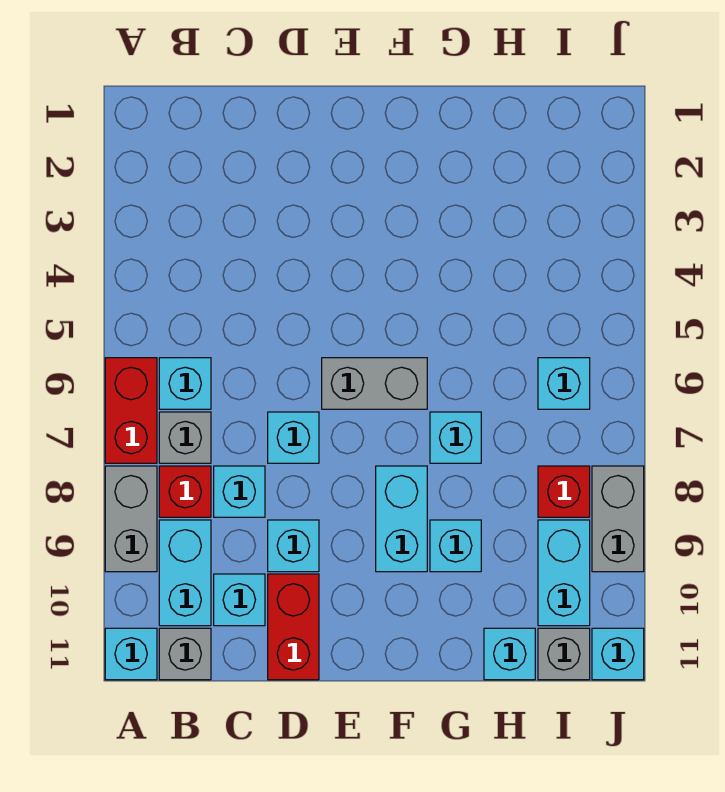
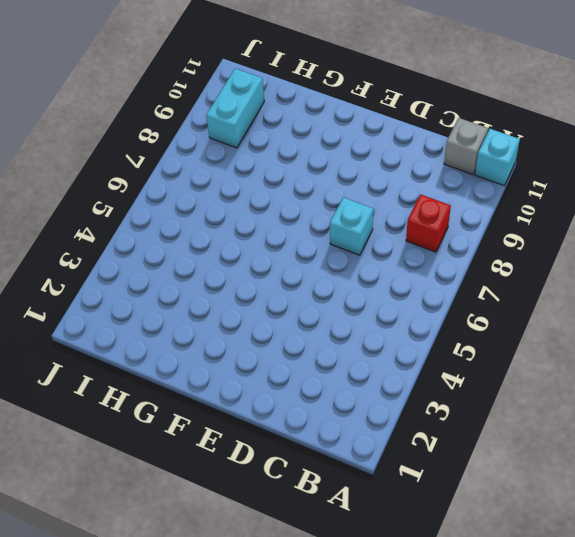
none -> red 1x2 brick [105,358,157,463]
none -> grey 1x2 brick [105,466,157,572]
none -> cyan 1x1 brick [159,358,211,409]

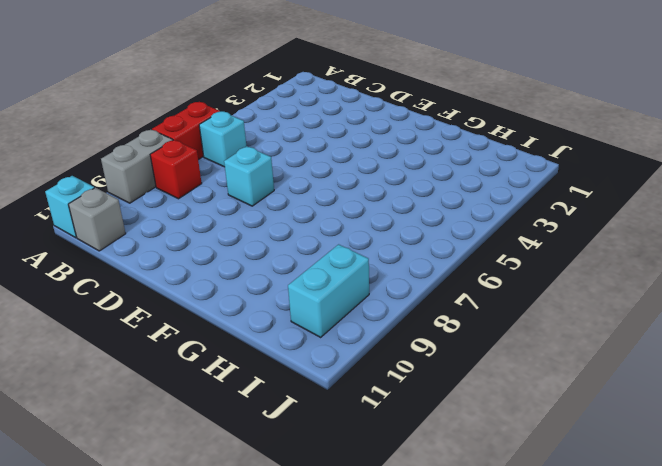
none -> grey 1x1 brick [159,412,211,463]
none -> cyan 1x2 brick [159,520,211,626]
none -> cyan 1x1 brick [214,466,265,517]

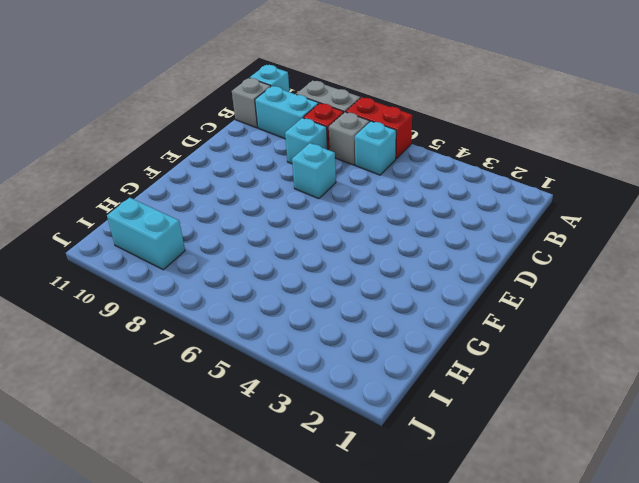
none -> cyan 1x1 brick [214,574,265,626]
none -> cyan 1x1 brick [268,520,319,572]
none -> red 1x2 brick [268,574,319,680]

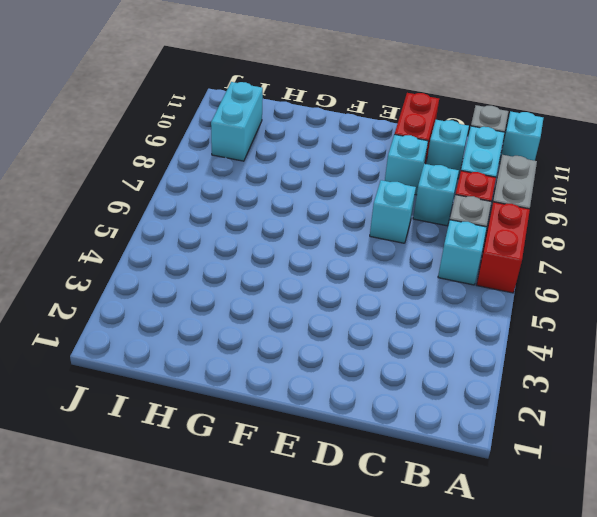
none -> grey 1x2 brick [322,358,427,409]
none -> cyan 1x2 brick [376,466,427,572]
none -> cyan 1x1 brick [430,412,481,463]

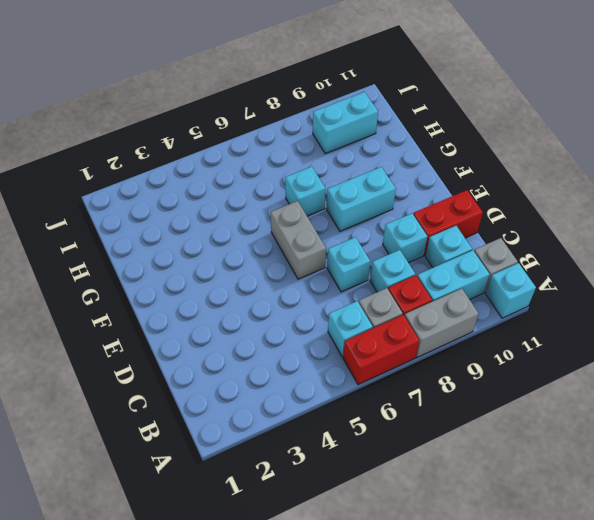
none -> cyan 1x1 brick [430,520,481,572]
none -> cyan 1x1 brick [484,628,535,680]
none -> cyan 1x1 brick [538,358,590,409]

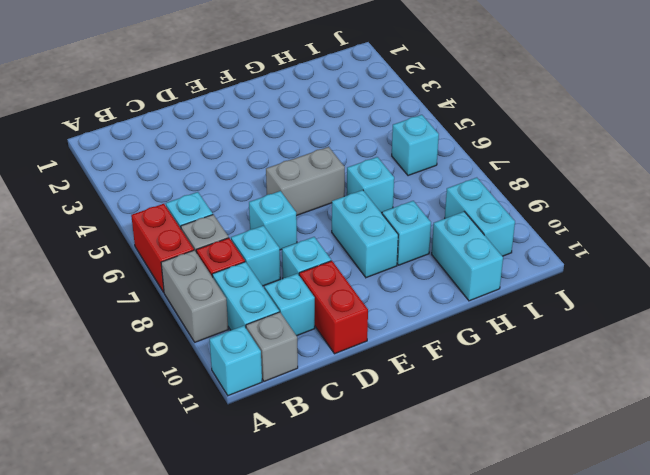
cyan 1x2 brick [432,212,503,301] -> cyan 1x1 brick [484,628,535,680]
none -> red 1x1 brick [538,466,590,517]
none -> grey 1x1 brick [538,628,590,680]
none -> grey 1x2 brick [592,466,644,572]

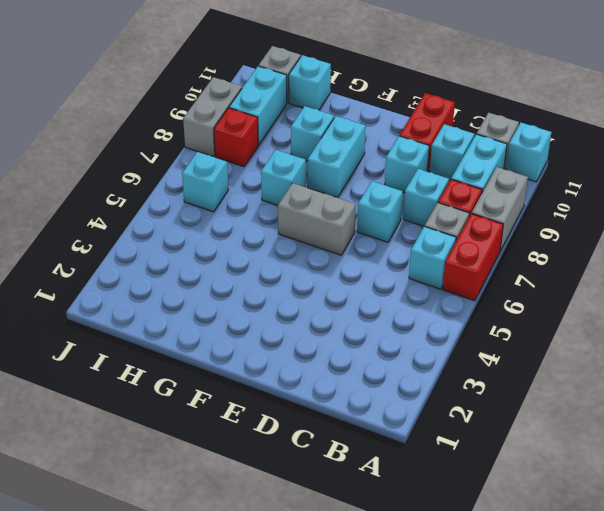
none -> cyan 1x1 brick [592,628,644,680]

